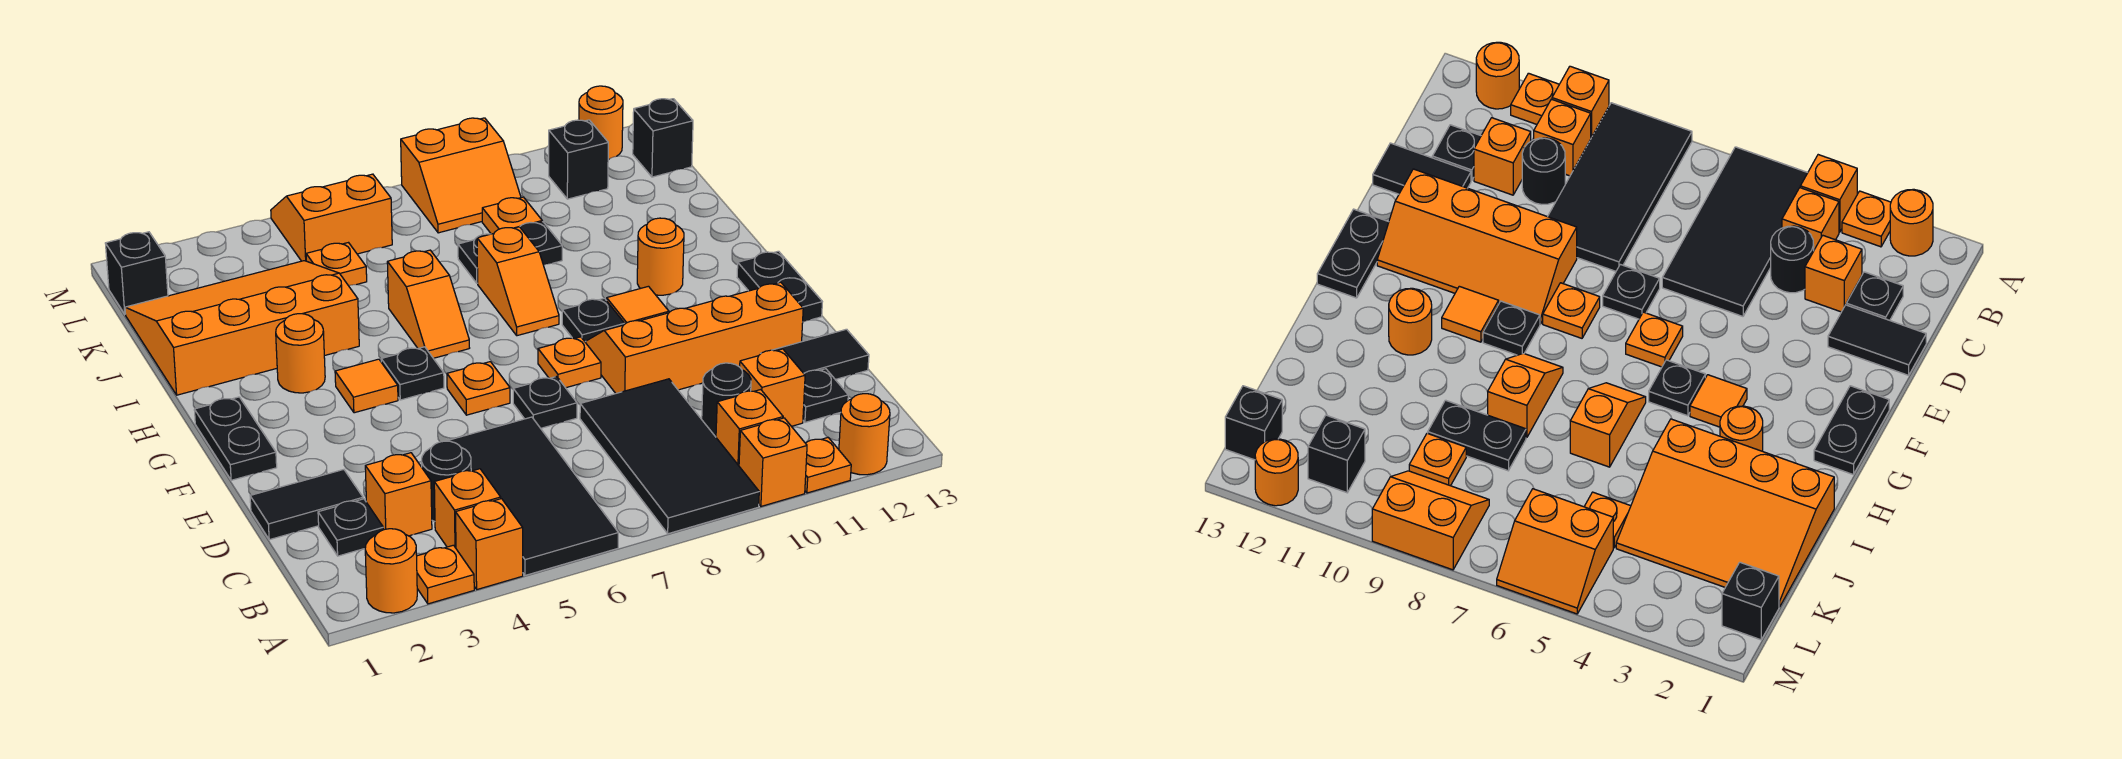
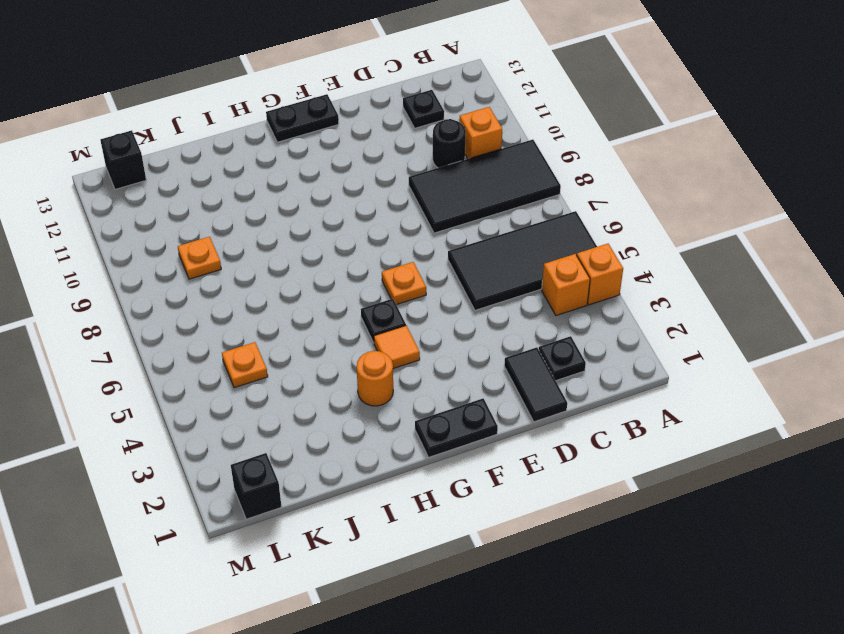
none -> orange 1x1 round brick [365,529,417,613]
none -> orange 1x1 plate [417,545,474,604]
none -> orange 1x1 brick [739,418,807,506]
none -> orange 1x1 plate [805,438,851,493]

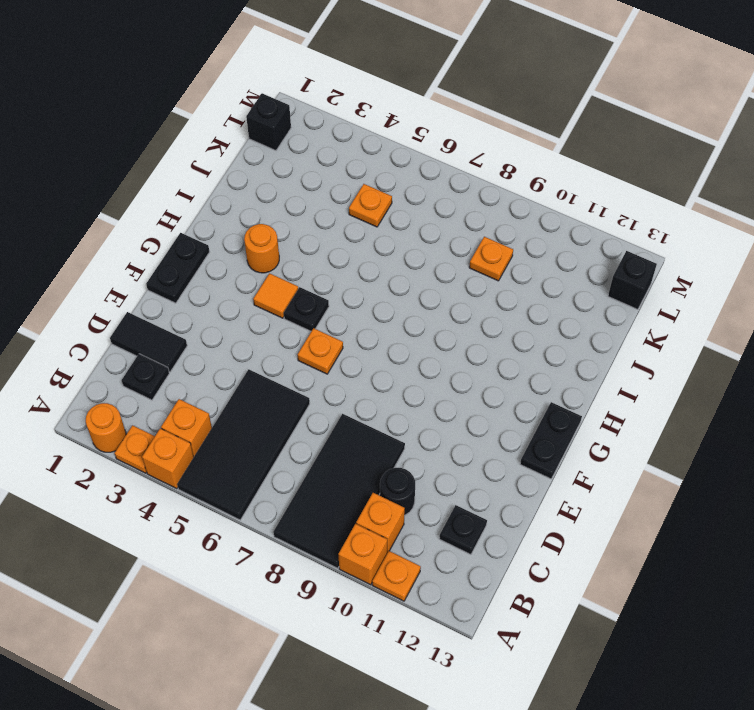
none -> orange 1x1 round brick [839,394,890,475]
none -> orange 1x1 brick [365,453,432,536]
none -> black 1x1 round brick [421,441,471,522]
none -> orange 1x1 brick [740,349,805,426]

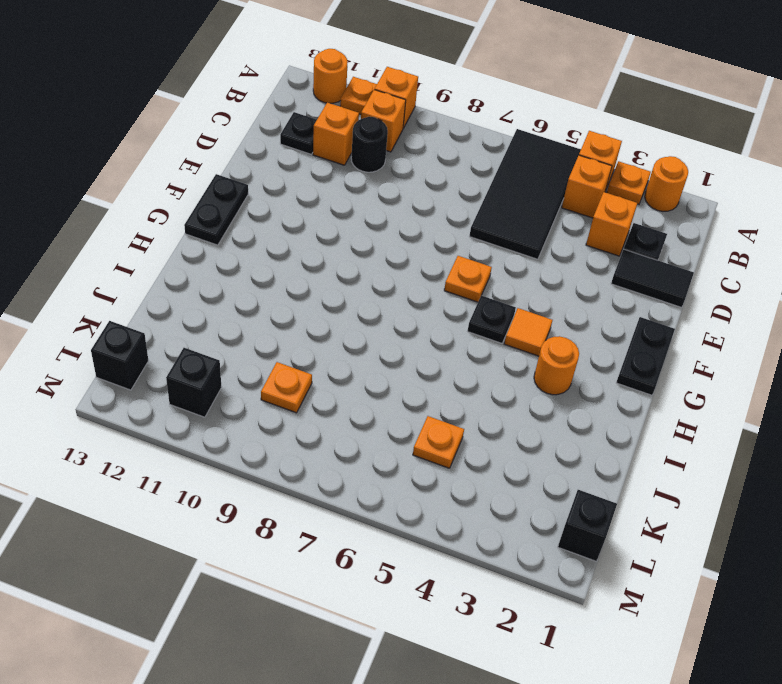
none -> black 2x4 tile [580,379,759,534]
none -> black 1x1 round brick [421,441,471,522]
none -> black 1x2 tile [773,329,869,380]
none -> black 1x1 plate [513,376,577,428]

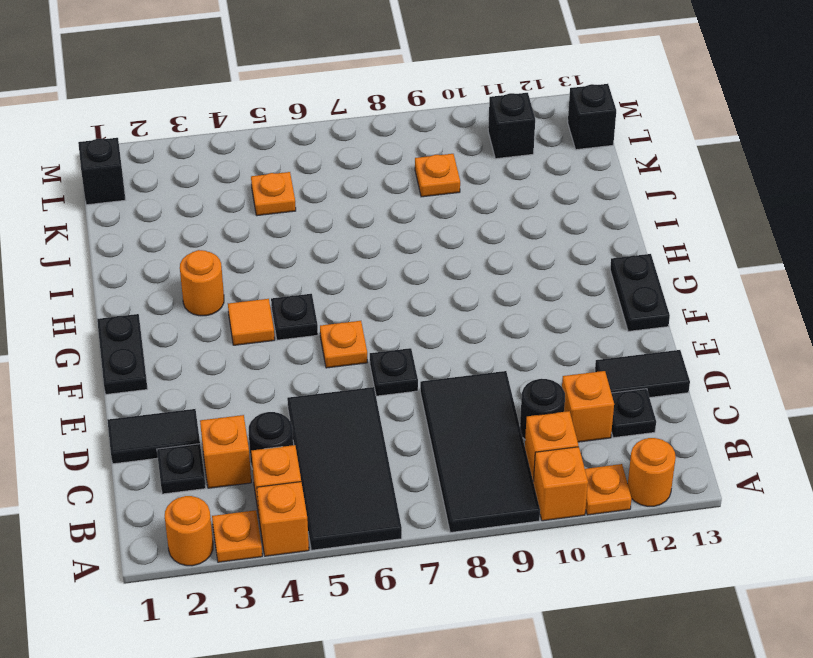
none -> orange 2x4 slope [585,282,803,393]
none -> orange 1x1 plate [538,337,601,388]
none -> black 1x1 plate [562,298,625,341]
none -> orange 1x1 tile [607,286,669,324]

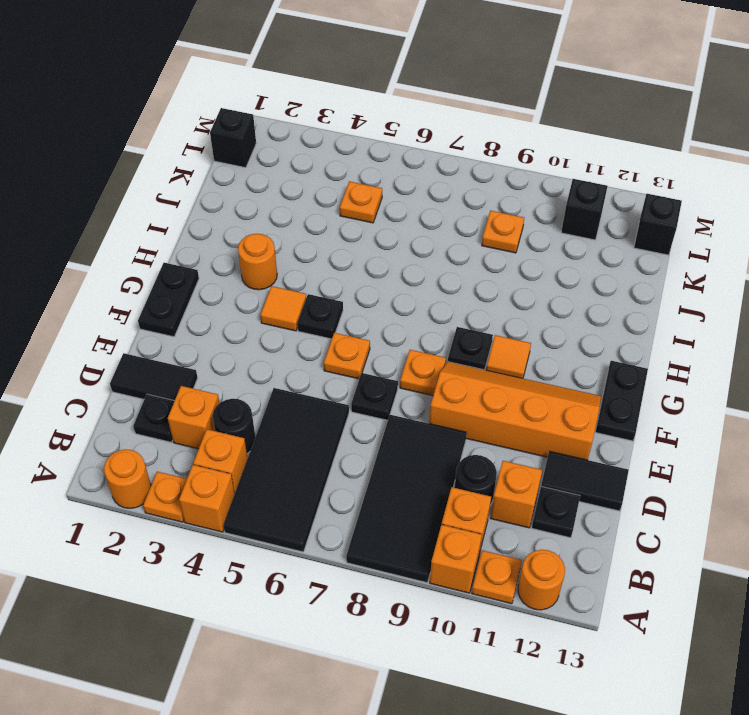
none -> orange 1x2 slope [387,250,469,358]
none -> orange 1x2 slope [477,227,559,336]
none -> orange 1x1 round brick [637,218,684,295]
none -> orange 3x4 slope [125,261,359,395]

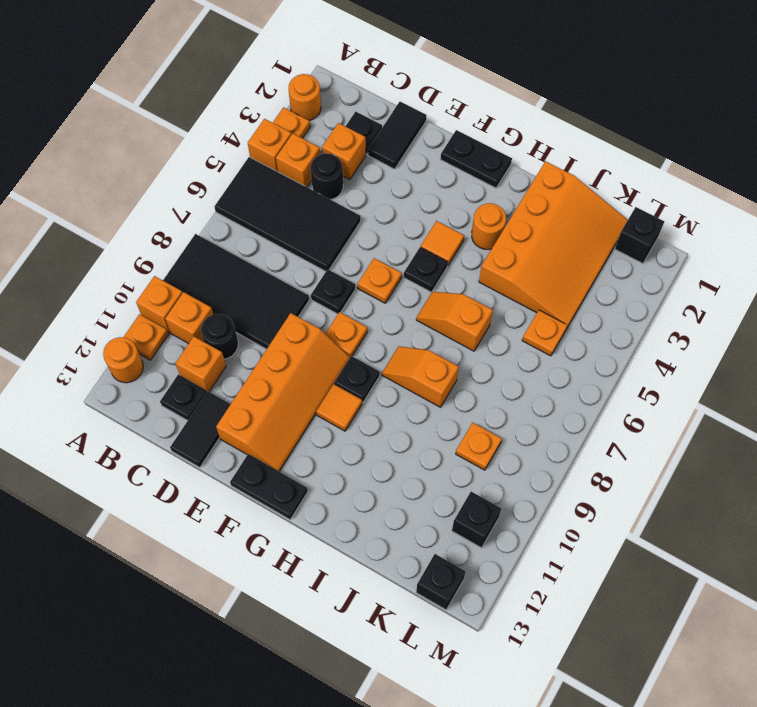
none -> orange 1x1 round brick [637,218,684,295]
none -> black 1x2 plate [458,222,562,283]
none -> orange 2x2 slope [271,174,392,261]
none -> orange 2x2 slope [401,118,521,233]

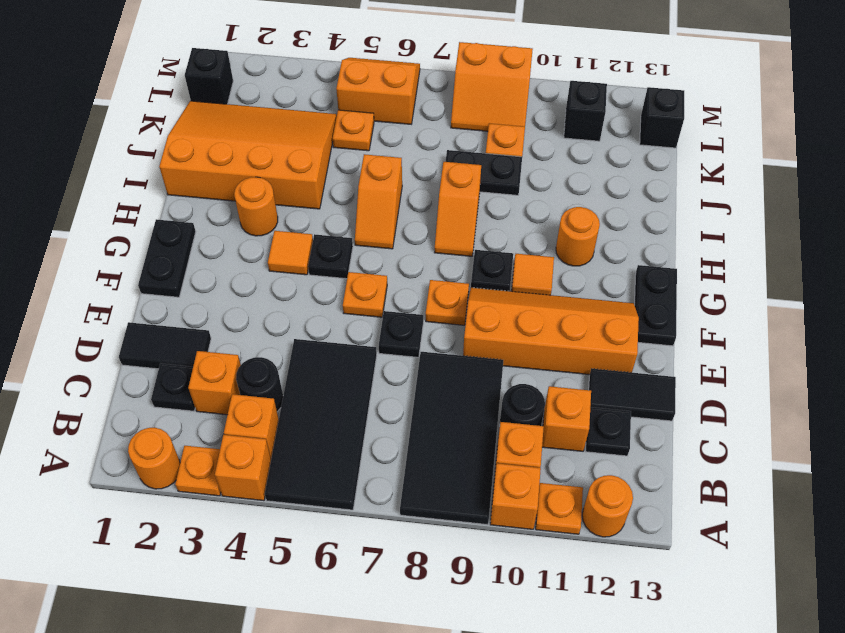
none -> orange 1x1 round brick [579,86,623,159]

